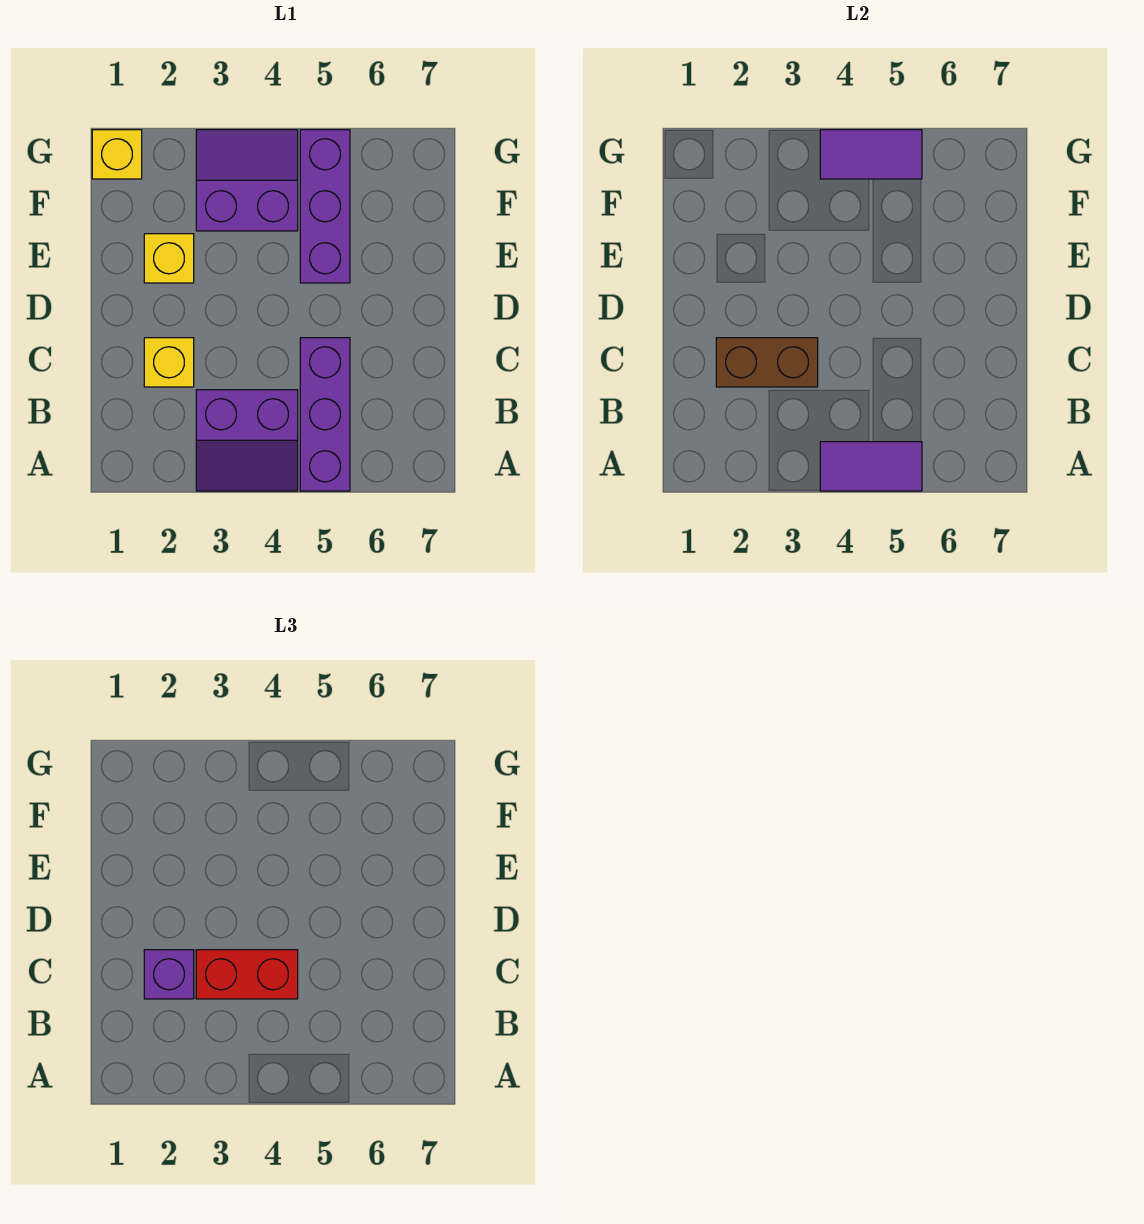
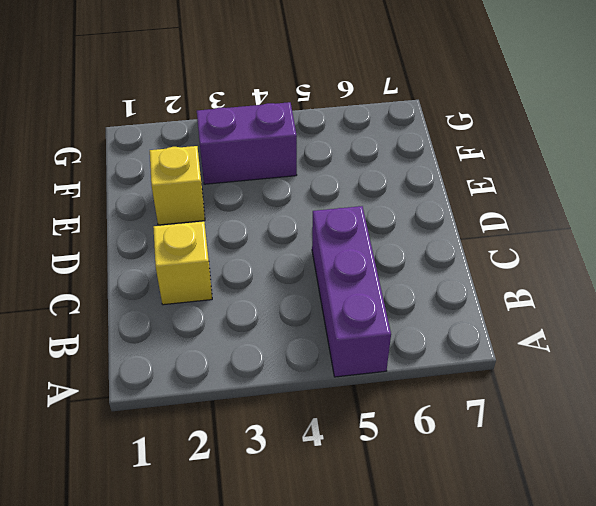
none -> purple 2x2 slope [196,390,298,491]
none -> purple 1x3 brick [300,130,350,283]
none -> yellow 1x1 brick [92,130,142,179]

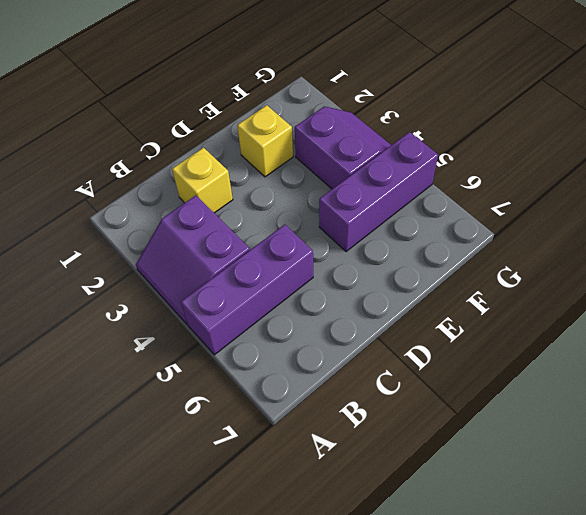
none -> yellow 1x1 brick [92,130,142,179]
none -> purple 1x2 tile [820,442,922,491]
none -> brown 1x2 brick [716,338,818,387]

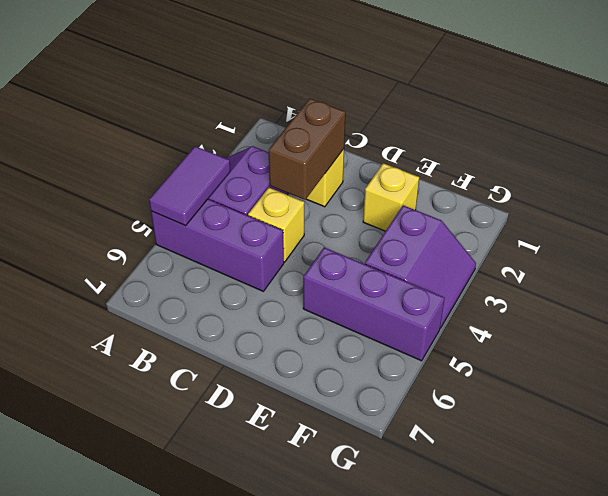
yellow 1x1 brick [248,188,304,262] -> yellow 1x1 brick moved to [92,130,142,179]
none -> purple 1x2 tile [820,130,922,179]
none -> purple 1x1 brick [144,950,194,999]
none -> red 1x2 brick [196,950,298,999]

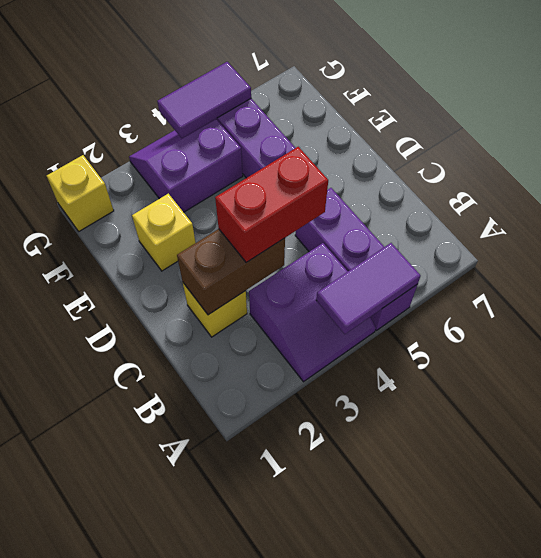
none -> purple 1x1 brick [144,950,194,999]

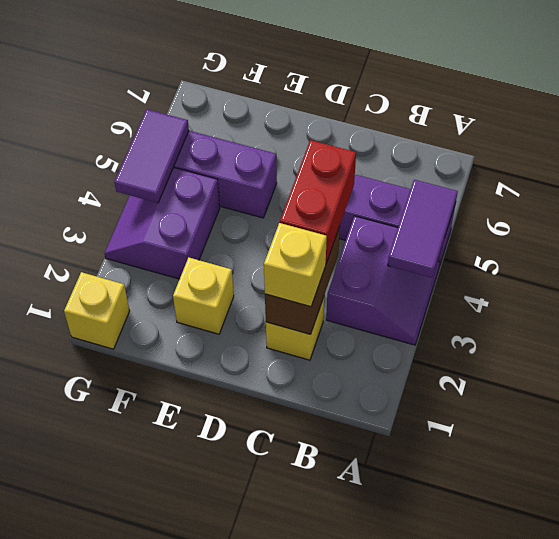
yellow 1x1 brick [264,223,327,307] -> purple 1x1 brick [144,950,194,999]

